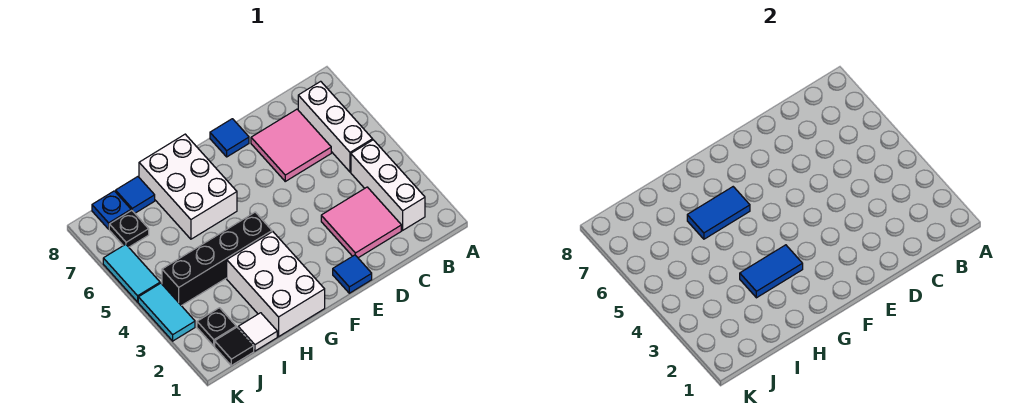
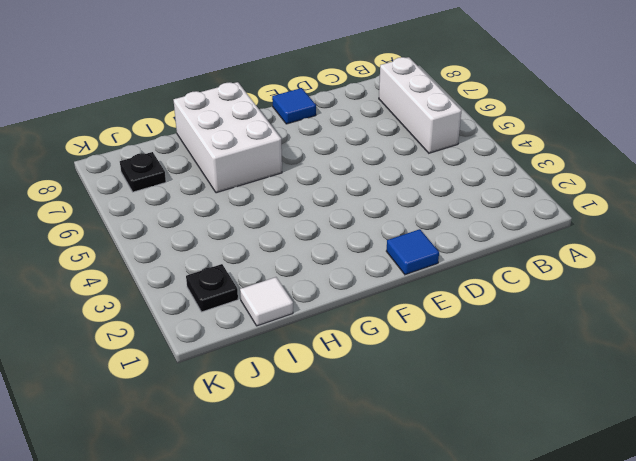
none -> white 1x3 brick [351,140,425,230]
none -> pink 2x2 tile [321,187,401,258]
none -> pink 2x2 tile [251,109,331,181]

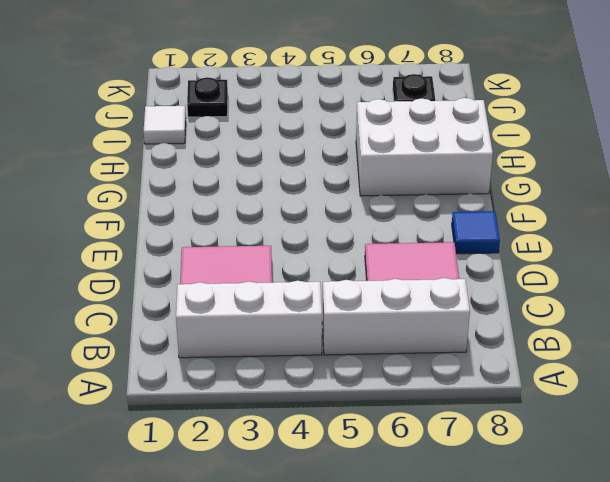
none -> blue 1x1 tile [333,255,372,293]
none -> white 2x3 brick [227,232,325,337]
none -> black 1x4 brick [162,212,272,306]

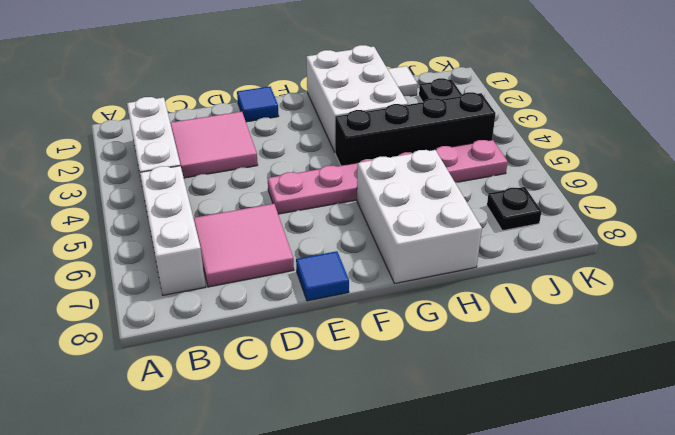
pink 1x6 plate [268,140,508,214] -> none
none -> blue 1x1 tile [116,177,155,213]
none -> black 1x1 tile [215,327,254,365]
none -> blue 1x1 plate [92,191,131,229]

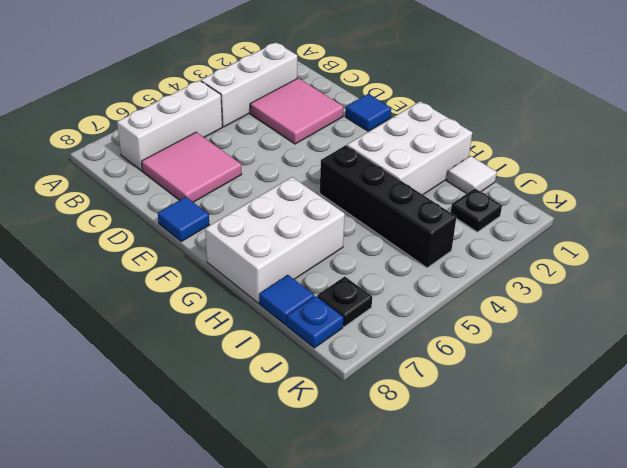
none -> black 1x1 tile [215,327,254,365]
none -> cyan 1x2 tile [138,283,195,341]
none -> cyan 1x2 tile [103,244,160,302]

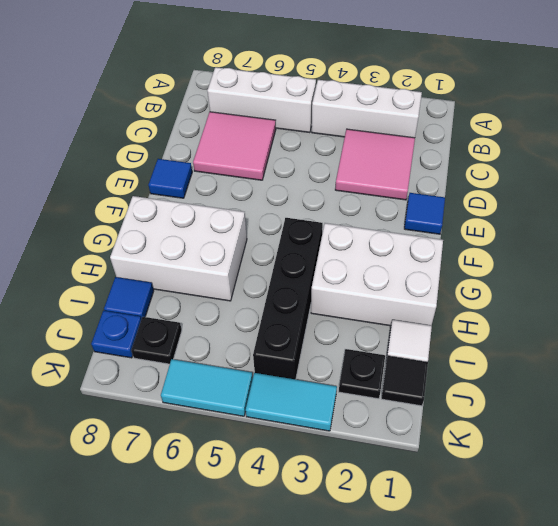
none -> blue 1x2 tile [740,245,803,298]
none -> blue 1x2 tile [687,187,750,239]

